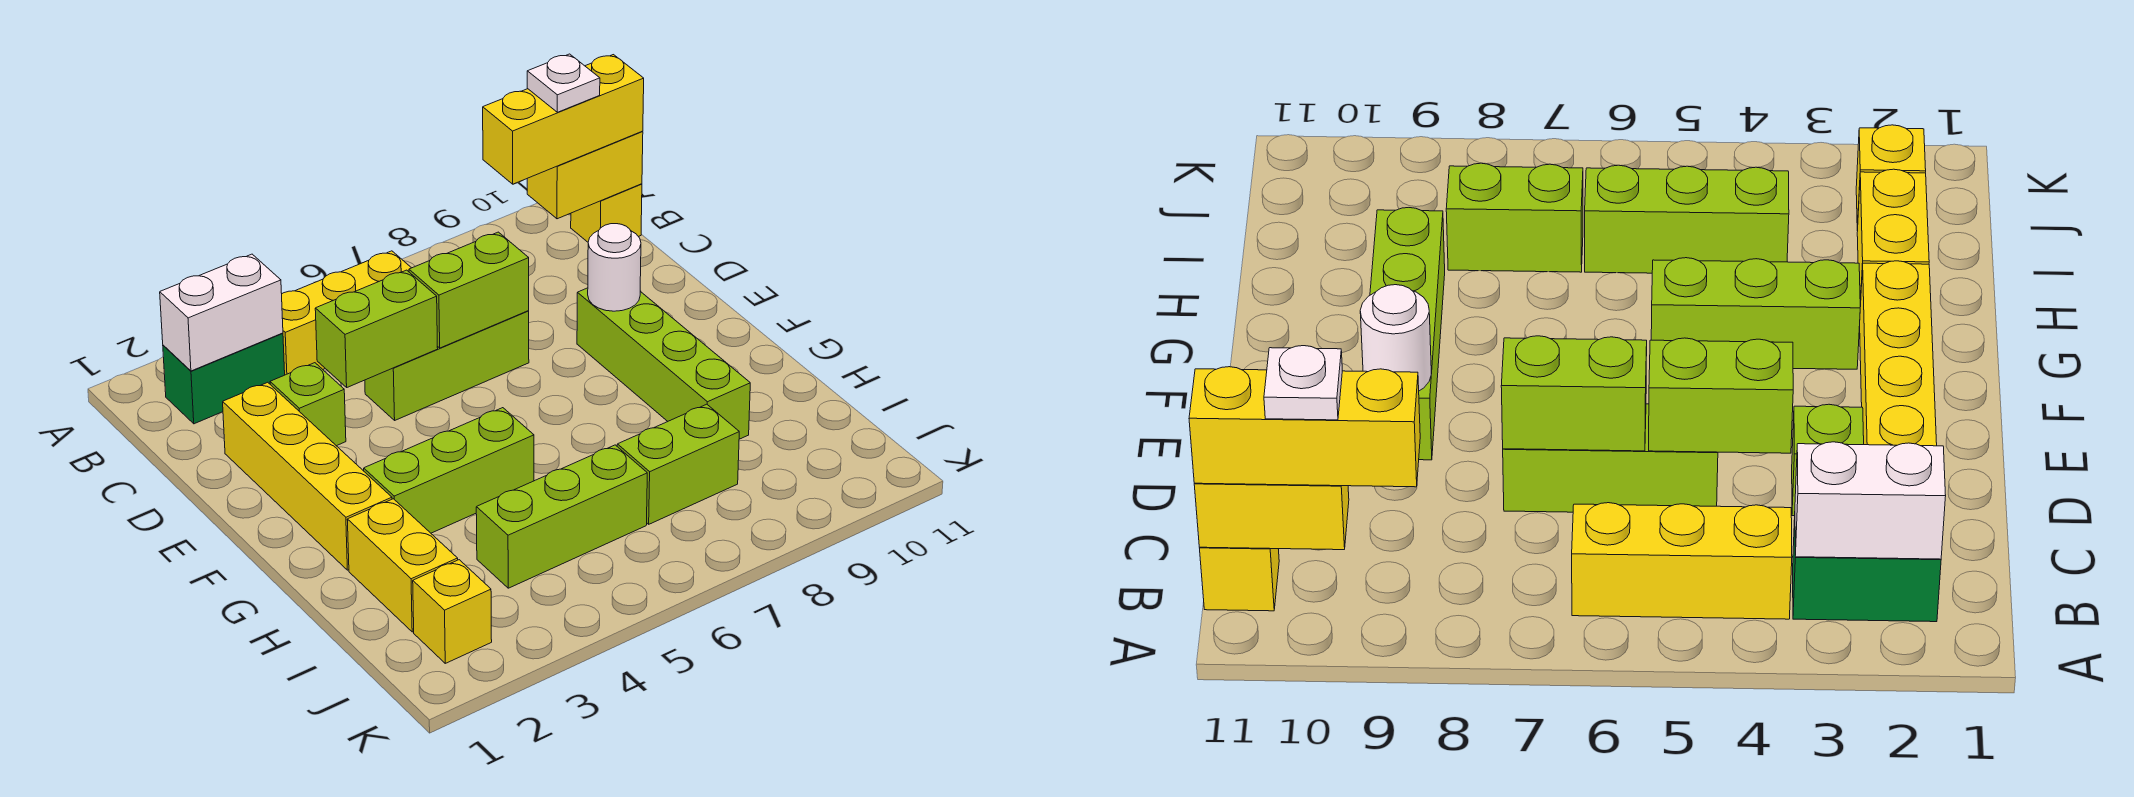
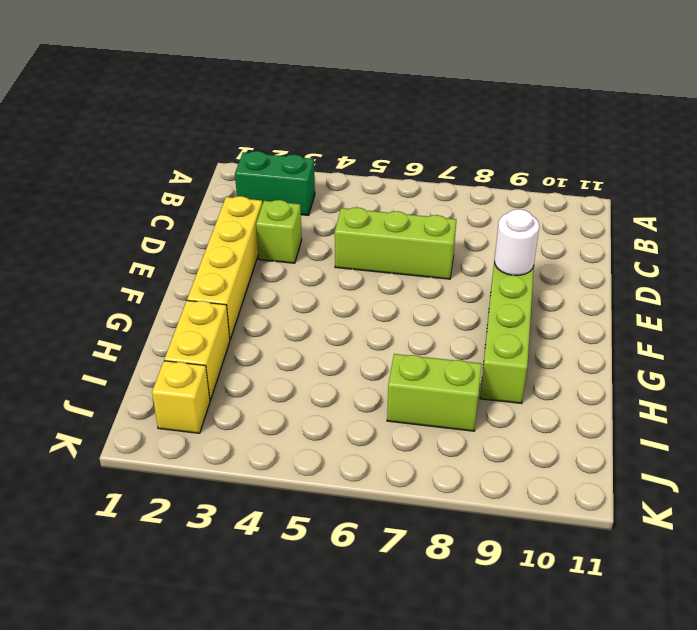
none -> yellow 1x3 brick [282,251,411,375]
none -> yellow 1x1 brick [571,184,642,242]
none -> lime 1x3 brick [364,408,534,533]

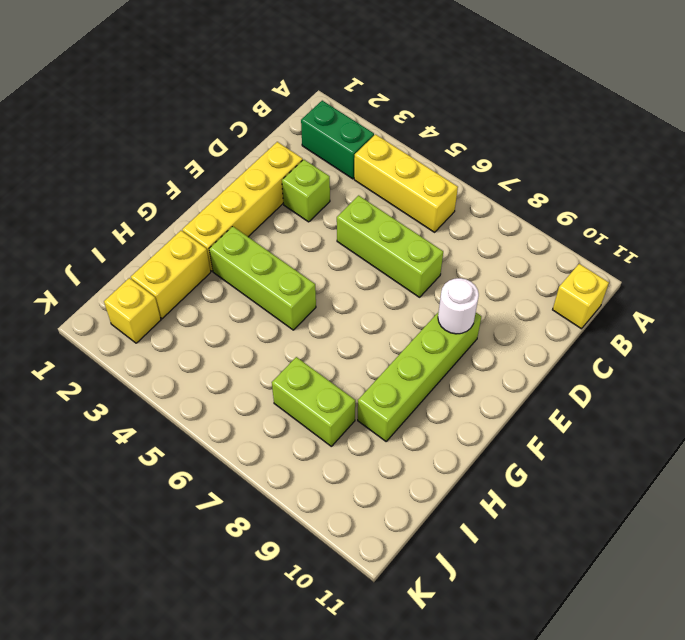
none -> lime 1x3 brick [476,445,647,588]
none -> white 1x2 brick [160,254,283,371]
none -> yellow 1x2 brick [527,131,643,219]

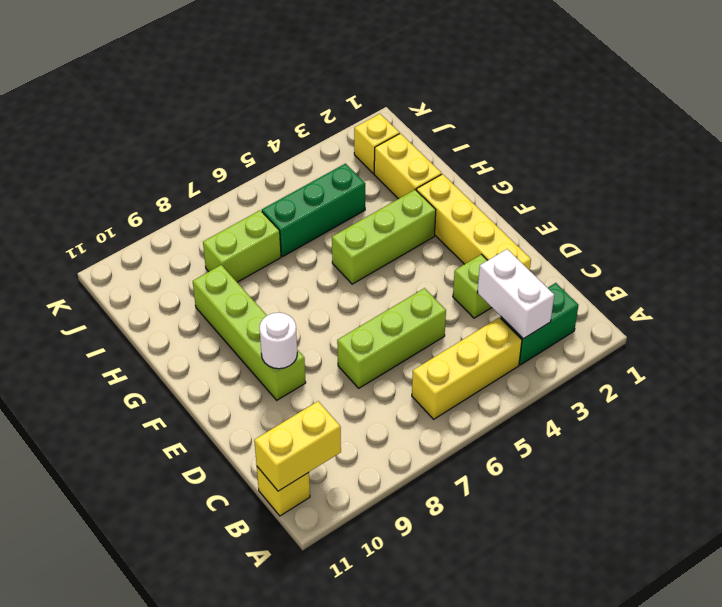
white 1x2 brick [477,249,554,339] -> white 1x2 brick turned to [160,254,283,371]
green 1x3 brick [262,163,365,256] -> lime 1x3 brick [476,445,647,588]
none -> lime 1x2 brick [315,270,438,387]
none -> lime 1x2 brick [409,232,529,348]
none -> yellow 1x3 brick [483,55,644,184]

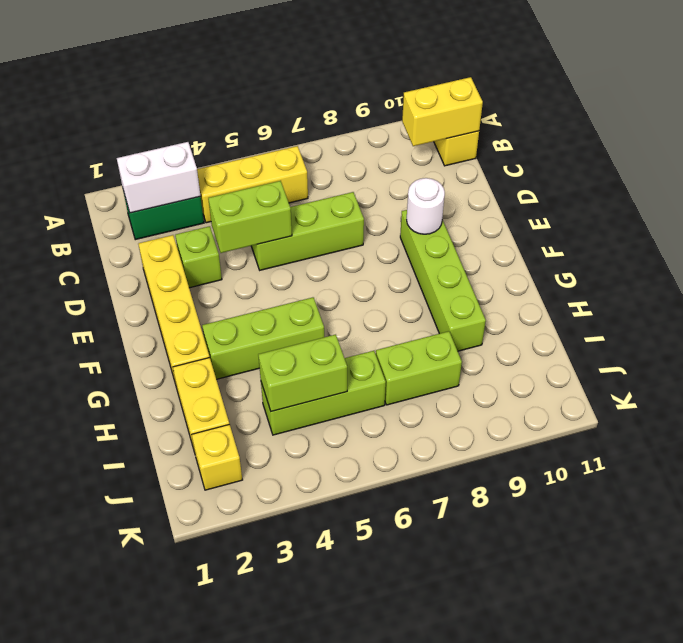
lime 1x2 brick [258,334,347,411] -> lime 1x2 brick moved to [409,232,529,348]
none -> yellow 1x3 brick [483,55,644,184]
none -> white 1x1 plate [527,54,600,112]

